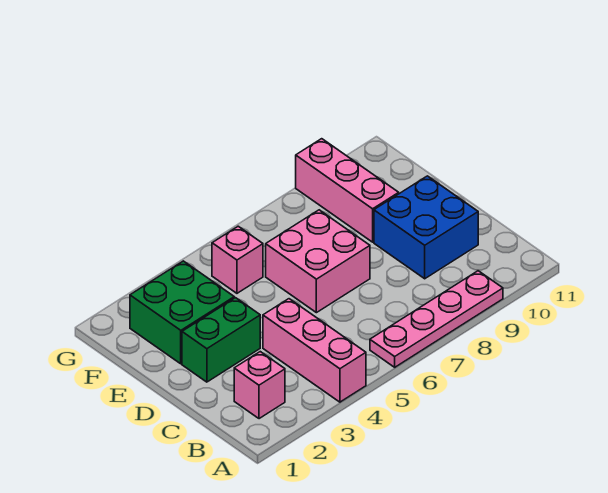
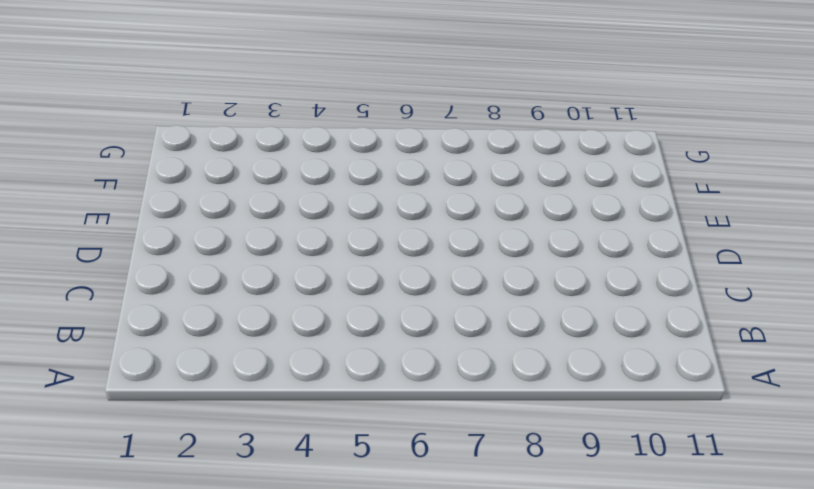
none -> pink 1x3 brick [263,299,366,402]
none -> pink 1x4 plate [370,271,503,367]

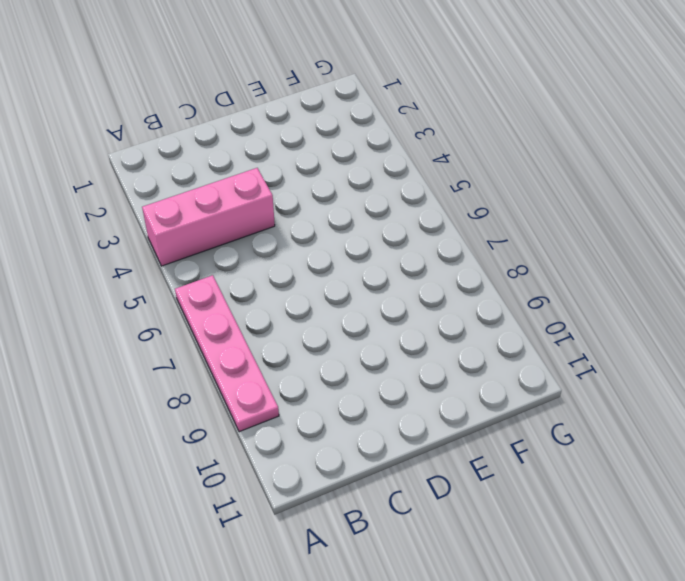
none -> pink 1x1 brick [234,352,285,419]
none -> blue 2x2 brick [374,176,478,279]

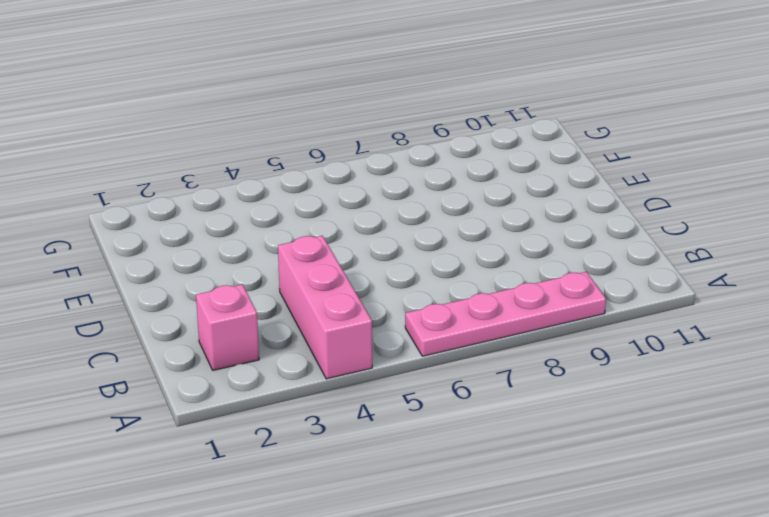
none -> blue 2x2 brick [374,176,478,279]
none -> green 1x2 brick [182,298,260,382]

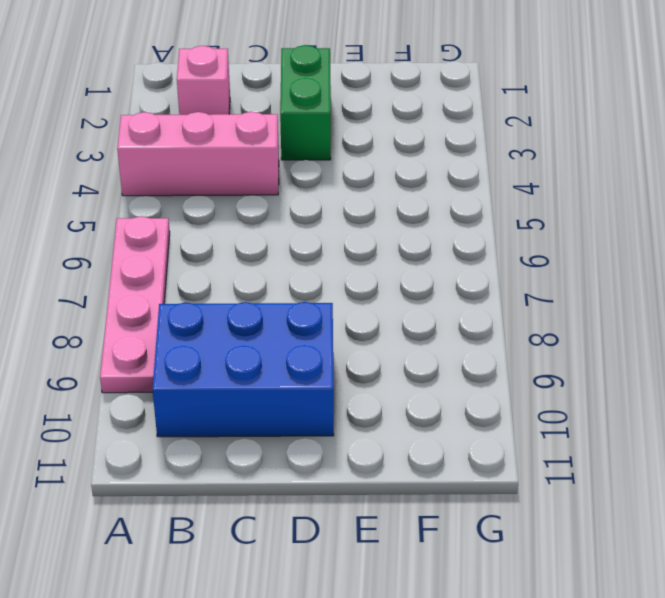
blue 2x3 brick [152,302,334,437] -> blue 2x2 brick [374,176,478,279]
none -> pink 2x2 brick [266,210,370,313]
none -> green 2x2 brick [130,261,234,364]

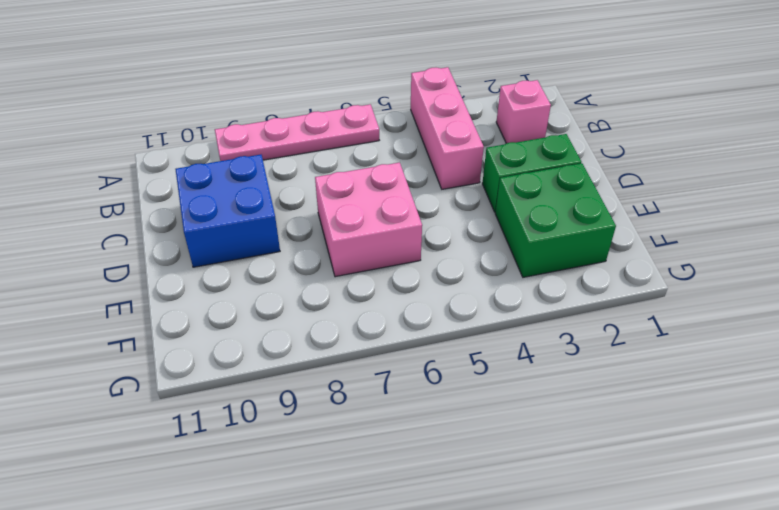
none -> pink 1x3 brick [296,139,399,242]
none -> pink 1x1 brick [212,226,263,293]

